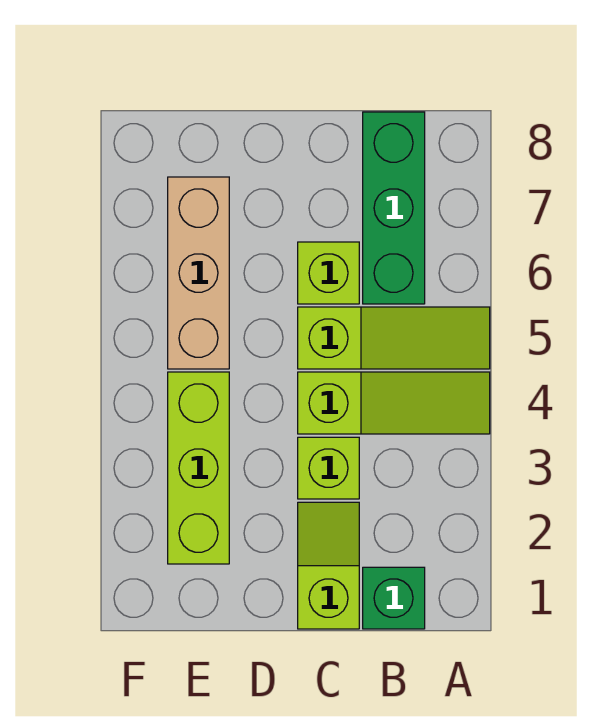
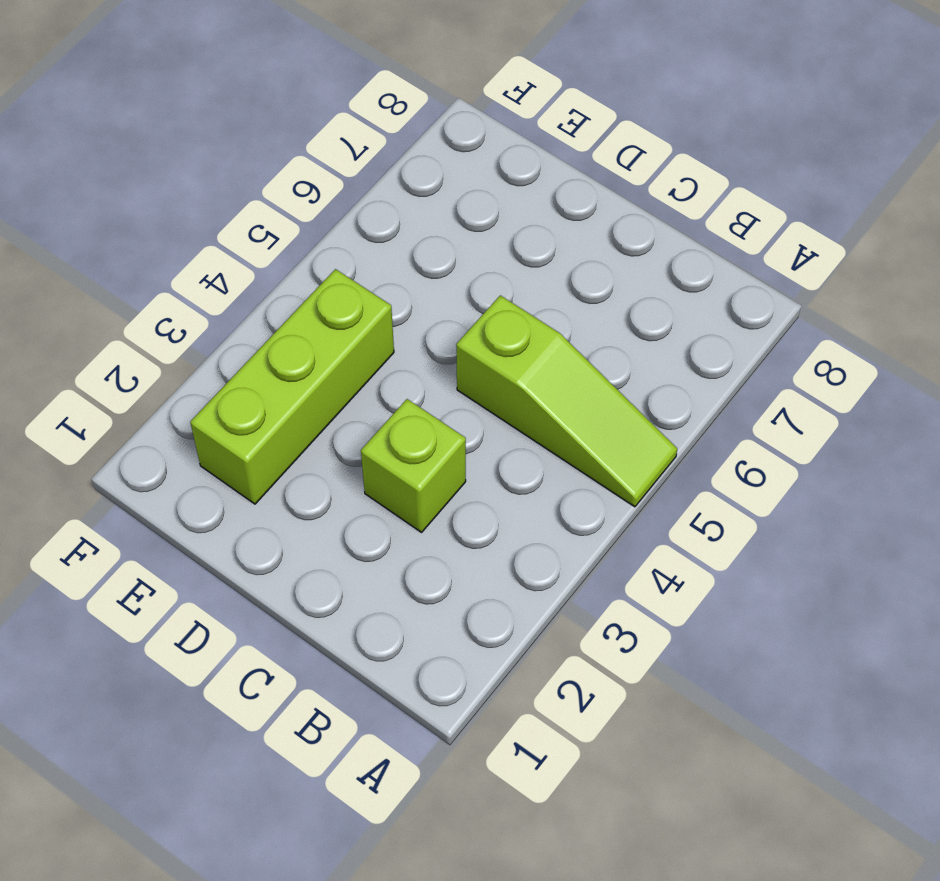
none -> lime 1x3 slope [298,372,490,434]
none -> green 1x1 brick [363,567,425,629]

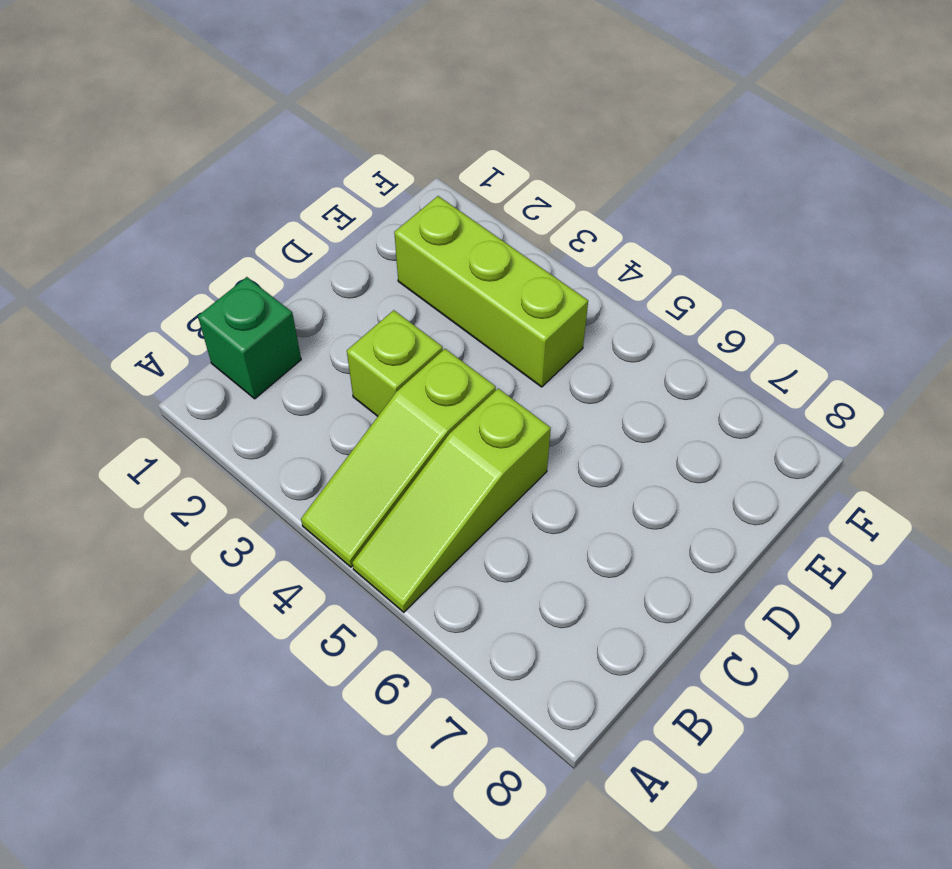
none -> green 1x3 brick [363,112,425,304]
none -> lime 1x2 slope [298,502,359,629]

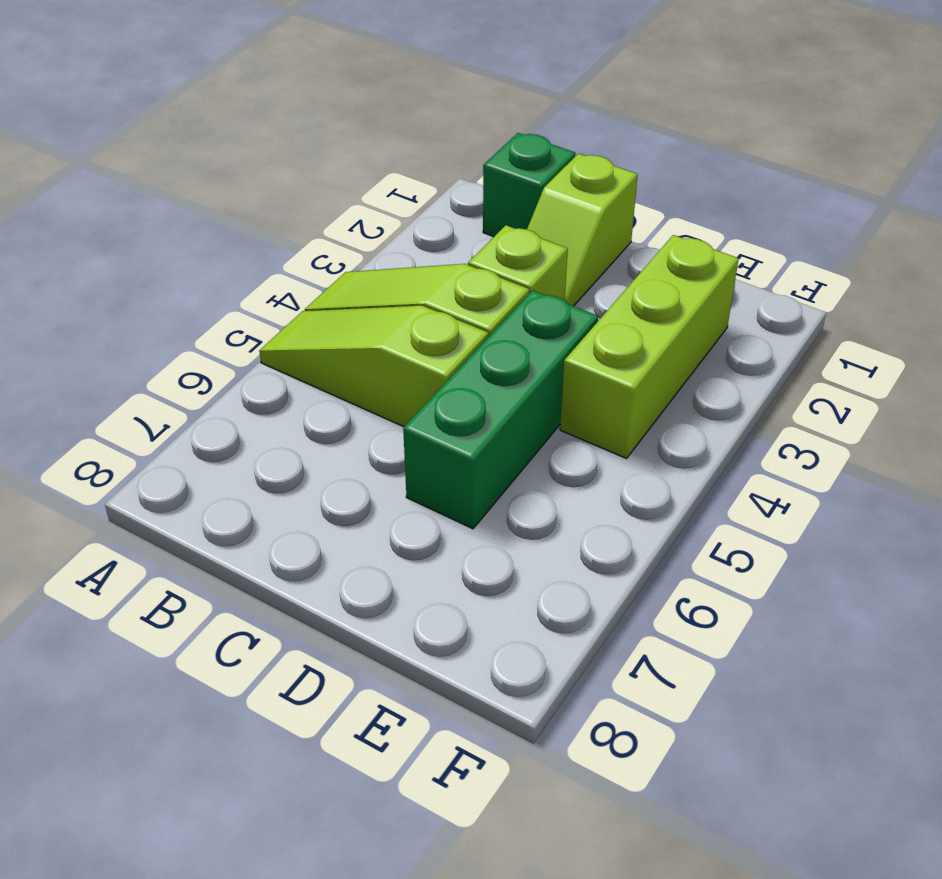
green 1x3 brick [403,290,598,529] -> green 1x3 brick moved to [363,112,425,304]
none -> lime 1x1 brick [298,242,359,304]
none -> tan 1x3 brick [168,177,229,369]

